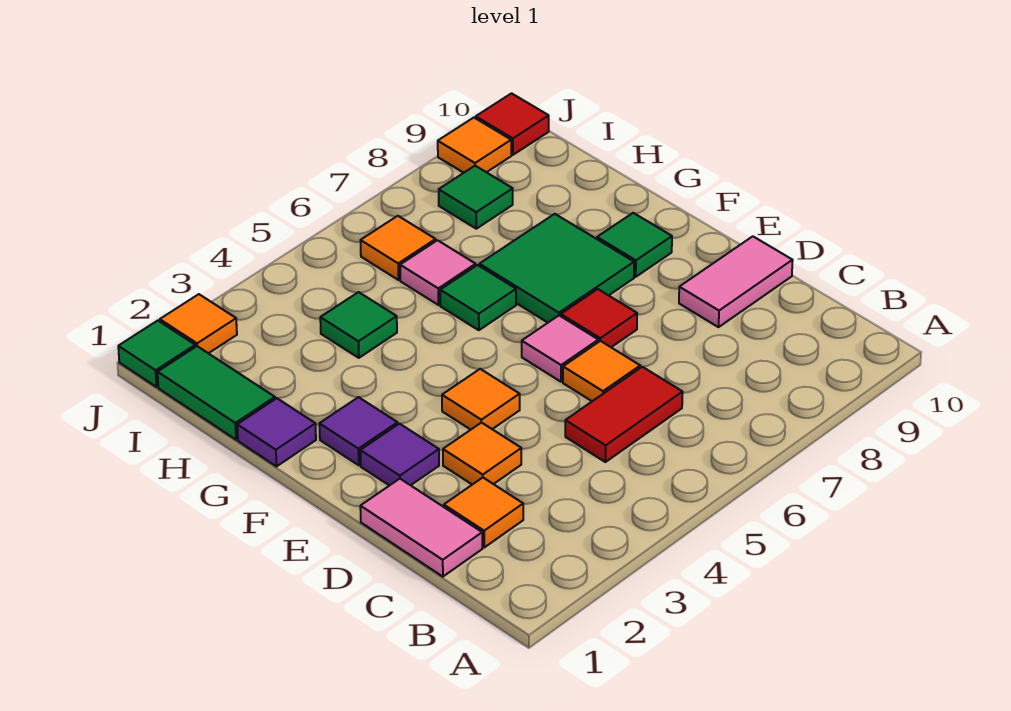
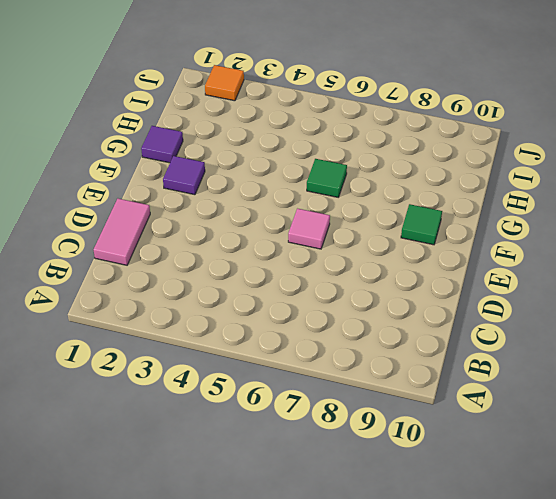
none -> orange 1x1 tile [444,478,523,547]
none -> red 1x2 tile [565,367,683,462]
none -> orange 1x1 tile [443,422,521,485]

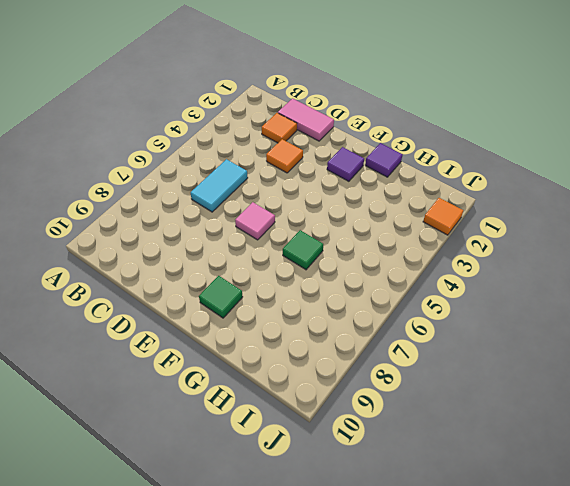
cyan 1x2 tile [191,159,248,212] -> red 1x2 tile [565,367,683,462]
none -> orange 1x1 tile [563,341,640,401]
none -> pink 1x2 tile [679,236,793,327]
none -> purple 1x1 tile [360,424,439,486]

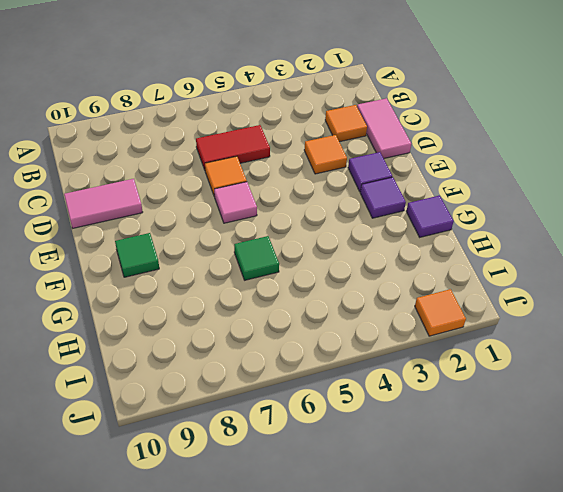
none -> orange 1x1 tile [442,369,520,430]
none -> red 1x1 tile [561,289,637,347]
none -> green 2x2 tile [479,214,634,322]

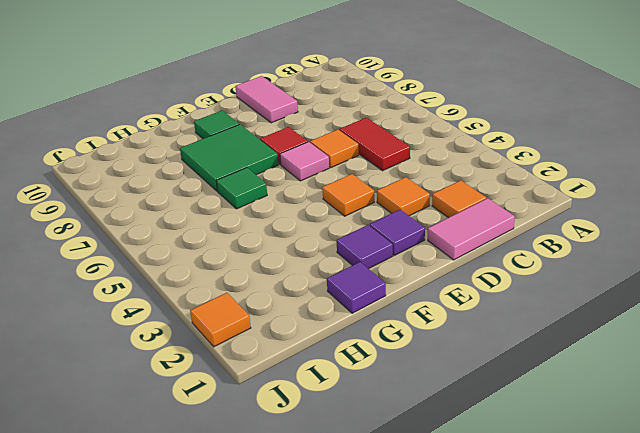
none -> green 1x2 tile [158,346,275,440]
none -> green 1x1 tile [320,292,397,358]
none -> pink 1x1 tile [400,240,476,305]

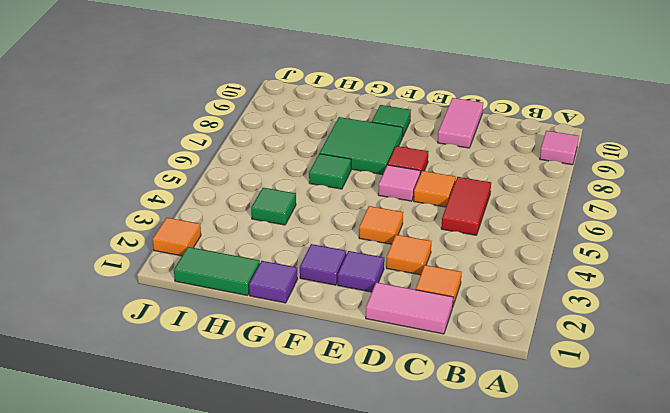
pink 1x1 tile [540,131,579,165] -> pink 1x1 tile moved to [400,240,476,305]
none -> orange 1x1 tile [361,216,436,280]
none -> green 1x1 tile [439,166,513,229]
none -> green 1x1 tile [118,321,195,387]

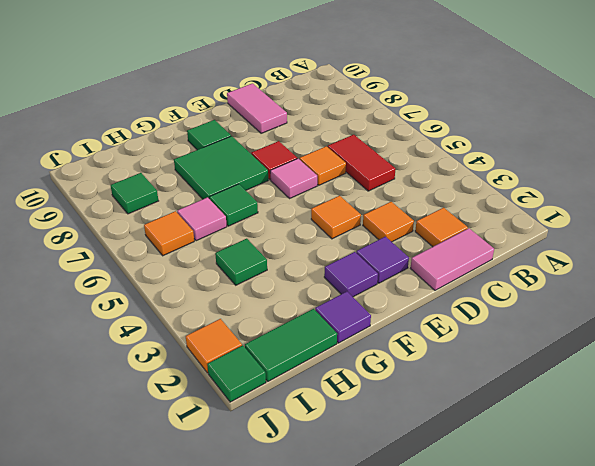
none -> orange 1x1 tile [438,118,511,173]
none -> red 1x1 tile [476,93,549,155]

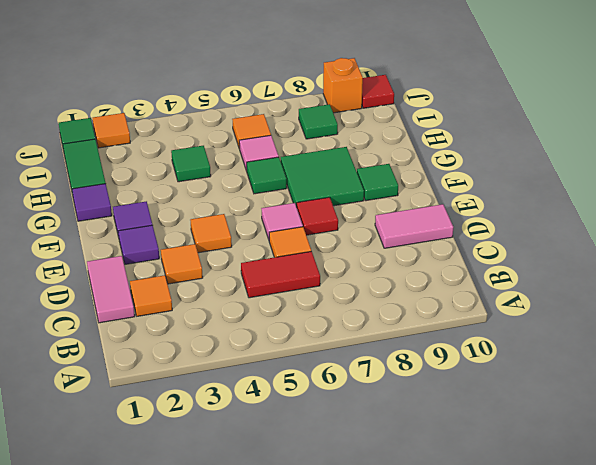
orange 1x1 brick [323,58,363,113] -> orange 1x1 tile [438,118,511,173]

